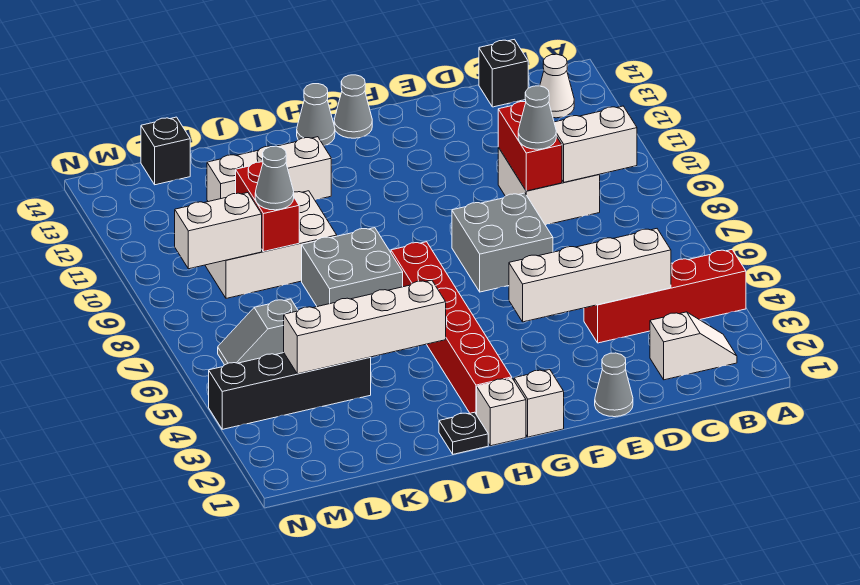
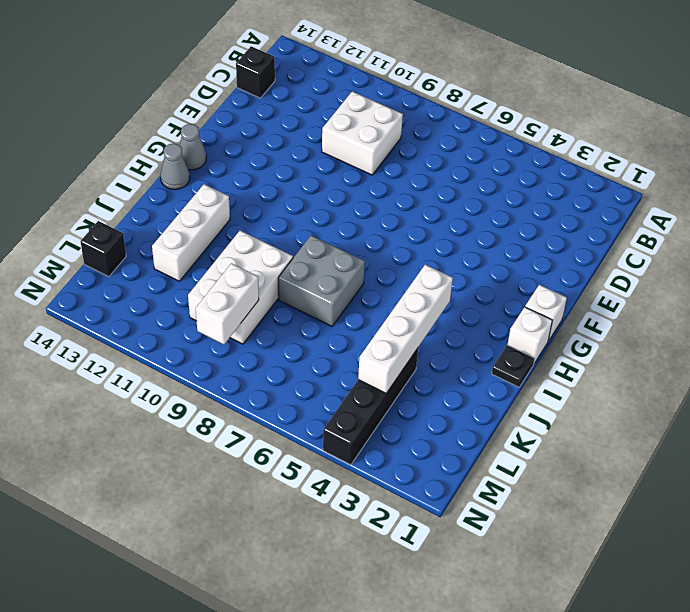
none -> red 1x4 brick [584,250,746,343]
none -> white 1x2 slope [650,312,737,380]
none -> white 1x1 cone [540,54,574,118]

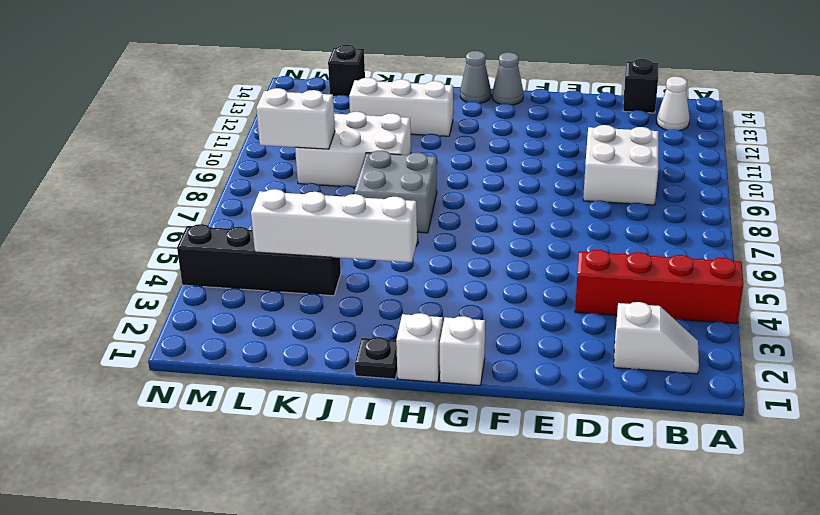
none -> grey 1x1 cone [595,353,633,417]
none -> grey 2x2 brick [452,193,553,292]
none -> red 1x6 brick [391,242,512,415]

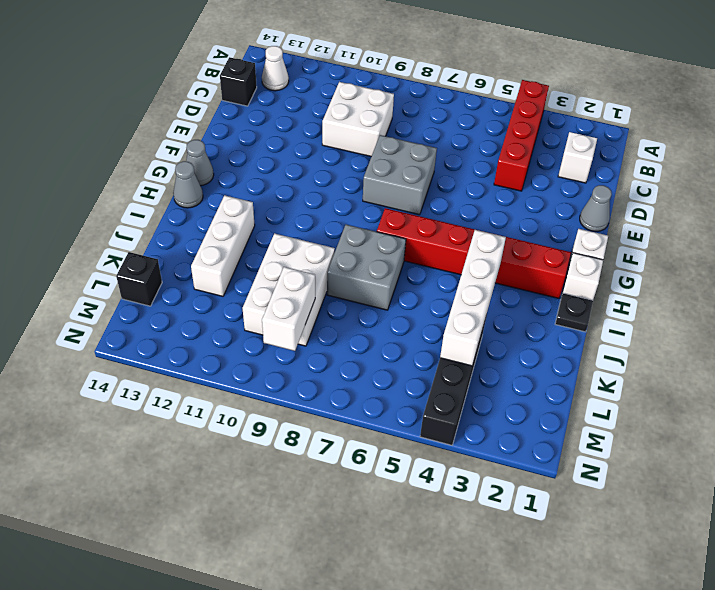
none -> grey 1x2 slope [218,299,298,365]
none -> white 1x2 brick [554,106,637,182]
none -> white 1x4 brick [509,229,671,322]

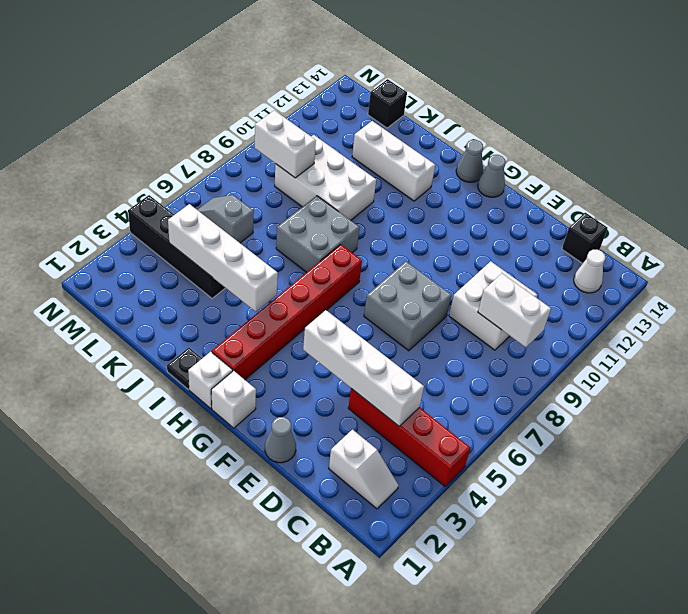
none -> red 1x2 brick [498,102,562,191]
none -> red 1x2 brick [236,162,299,251]
none -> grey 1x1 cone [518,86,556,149]

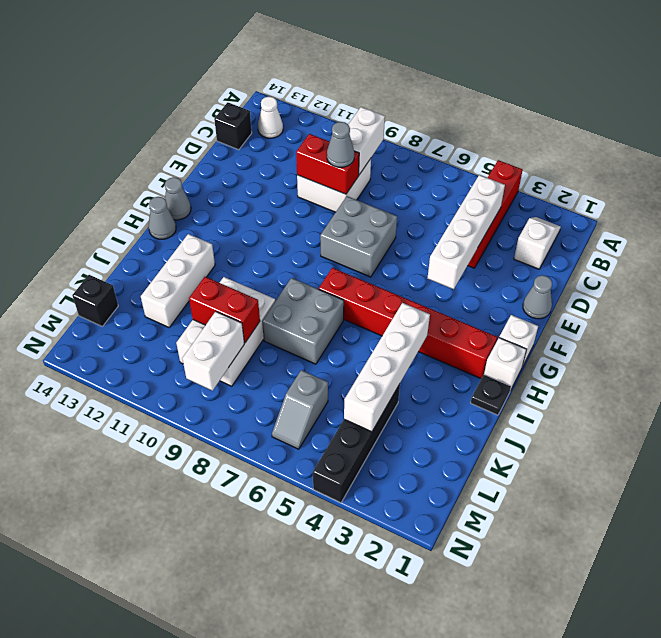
none -> grey 1x1 cone [255,146,294,210]

